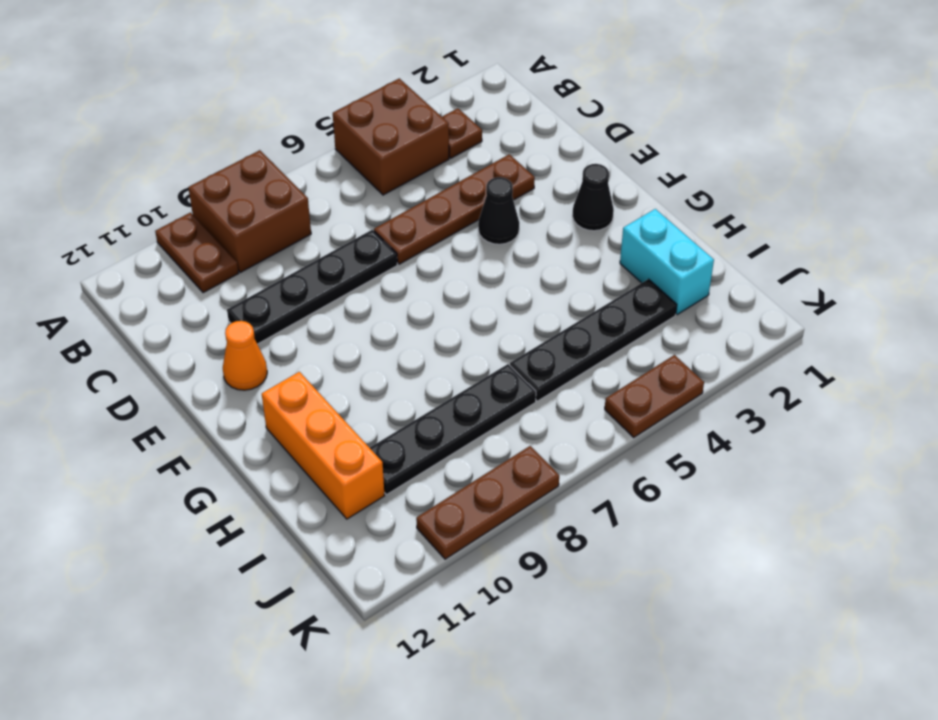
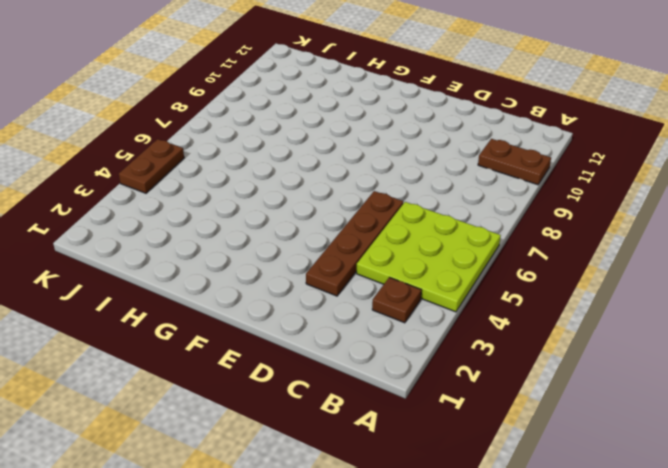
lime 3x3 plate [357,202,501,312] -> brown 2x2 brick [333,78,449,195]
none -> brown 2x2 brick [188,150,311,272]
none -> black 1x4 plate [227,230,397,344]
none -> black 1x1 cone [478,177,519,244]

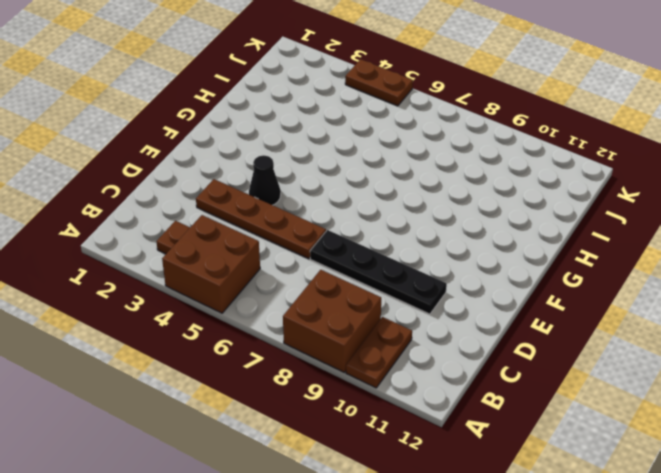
none -> orange 1x1 cone [223,321,267,390]
none -> black 1x1 cone [572,164,614,231]
none -> orange 1x3 brick [262,372,385,519]

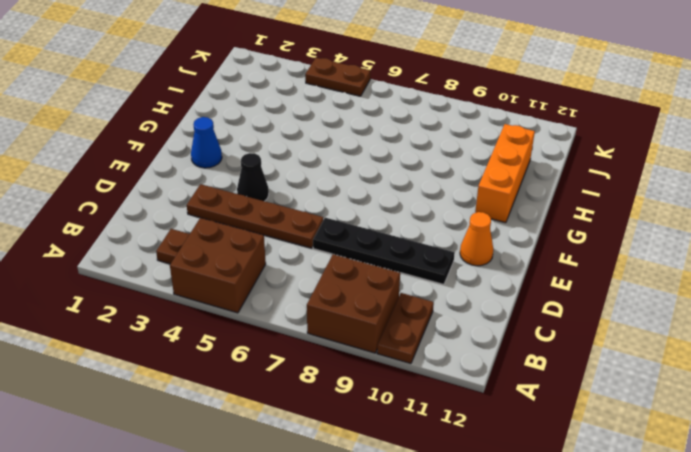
blue 1x1 cone [191,117,222,168] -> black 1x1 cone [572,164,614,231]
none -> cyan 1x2 brick [620,209,714,315]
none -> black 1x4 plate [510,279,677,401]
none -> black 1x4 plate [370,364,536,495]

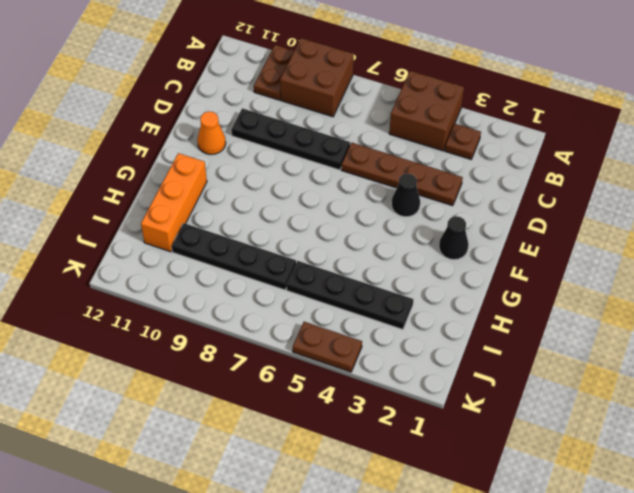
none -> cyan 1x2 brick [620,209,714,315]
none -> brown 1x3 plate [416,446,559,559]

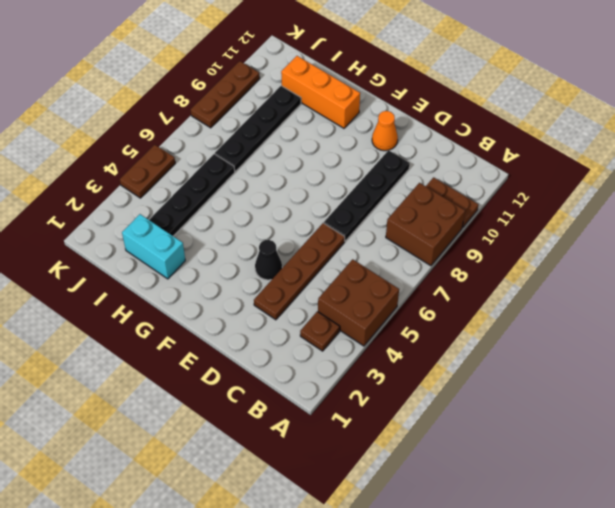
none -> black 1x1 cone [572,164,614,231]

